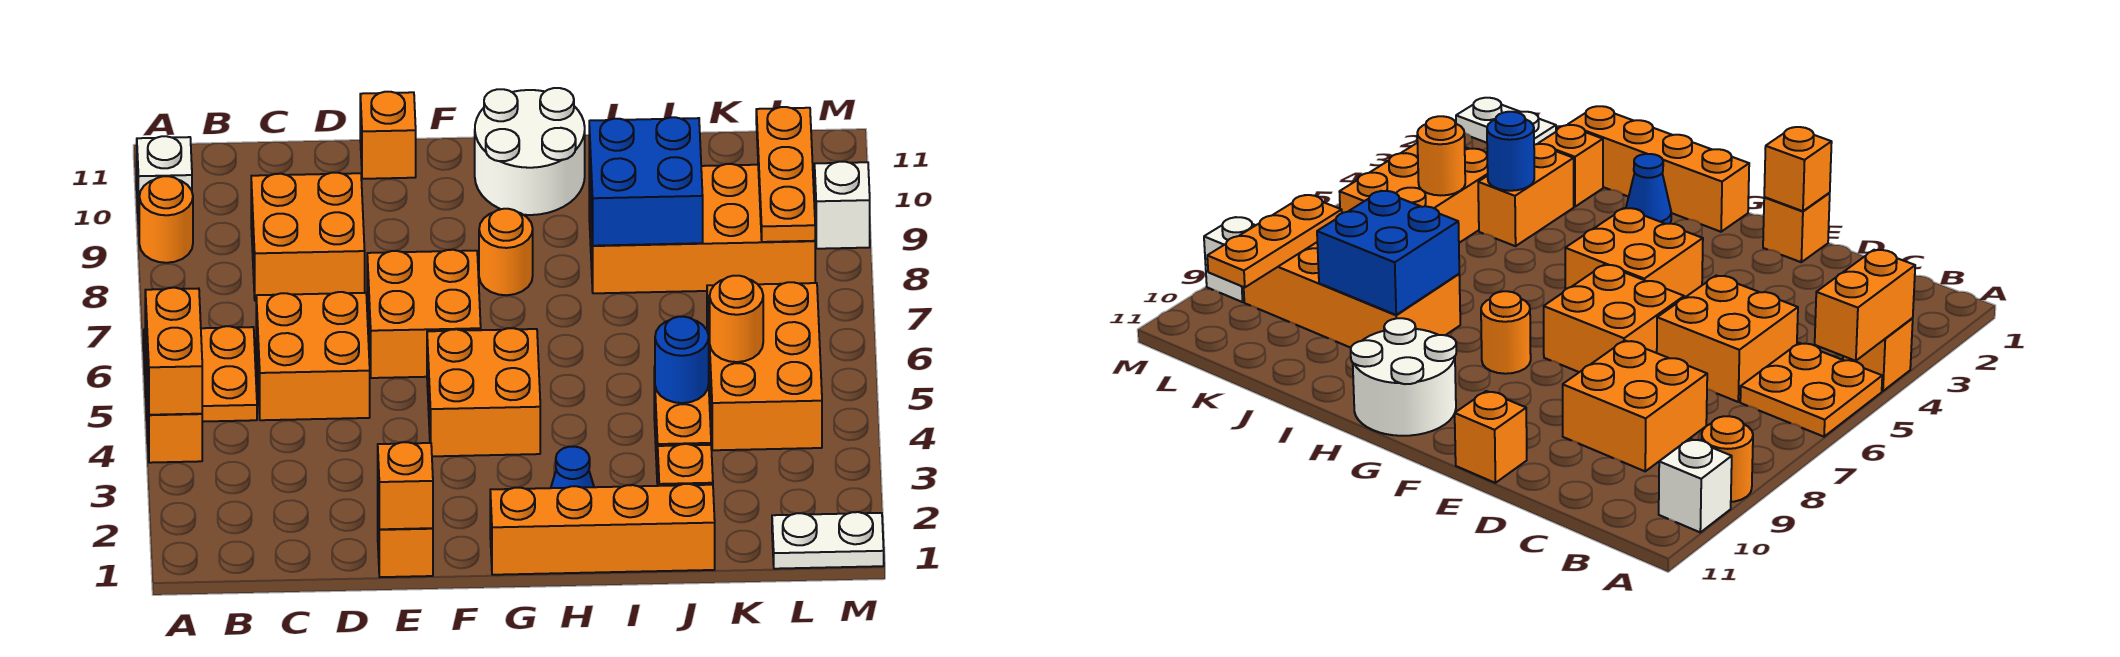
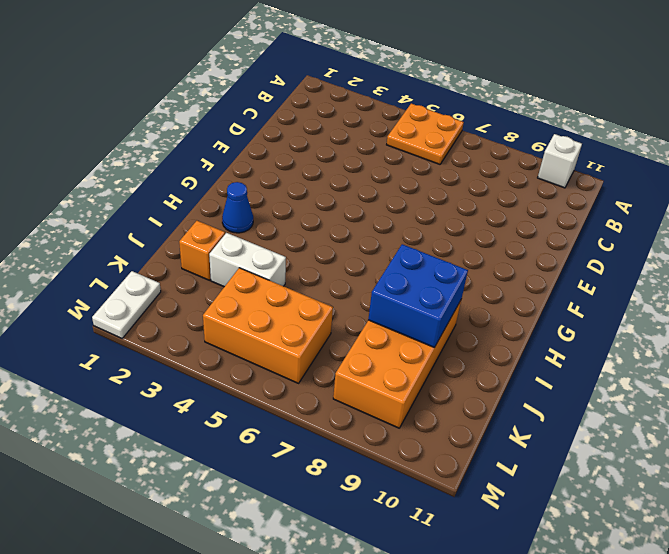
white 1x2 brick [209,233,286,287] -> orange 1x2 brick [654,367,711,486]
none -> orange 1x1 brick [147,385,202,463]
none -> orange 1x1 round brick [139,176,193,263]
none -> orange 2x2 brick [256,292,370,420]

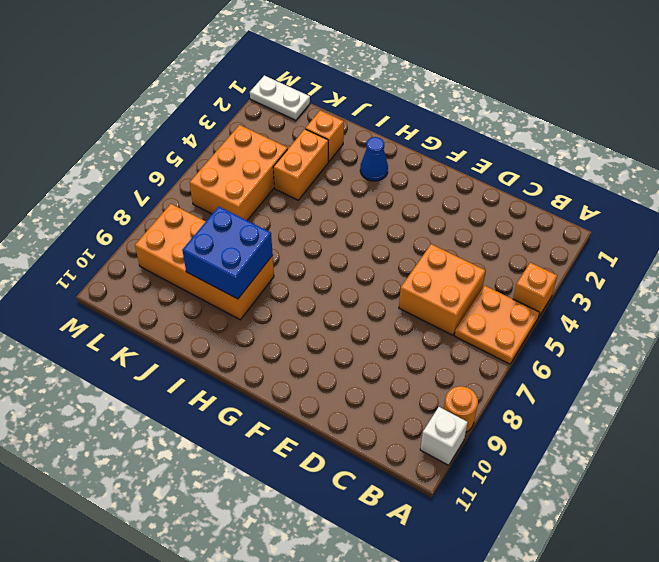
none -> orange 2x2 brick [251,173,365,301]
none -> orange 1x1 brick [378,510,433,577]
none -> orange 2x2 brick [367,250,481,378]

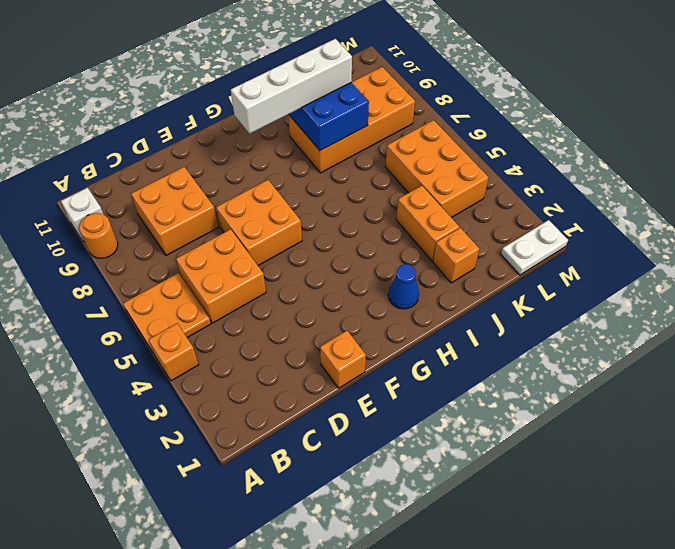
white 1x4 brick [231,39,352,133] -> none
none -> orange 1x1 brick [360,92,416,179]
none -> orange 2x2 brick [427,328,540,456]
none -> orange 1x4 brick [490,484,715,575]

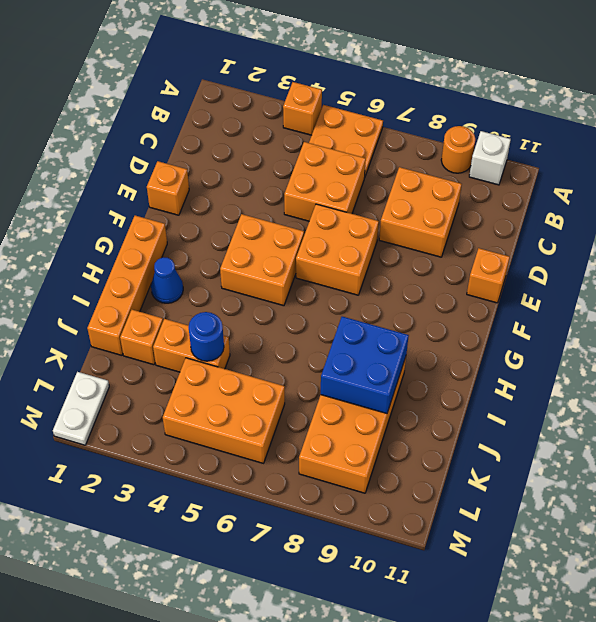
none -> orange 1x1 round brick [479,209,533,295]
none -> white 2x2 round brick [475,88,585,215]
none -> white 1x1 brick [815,162,870,249]

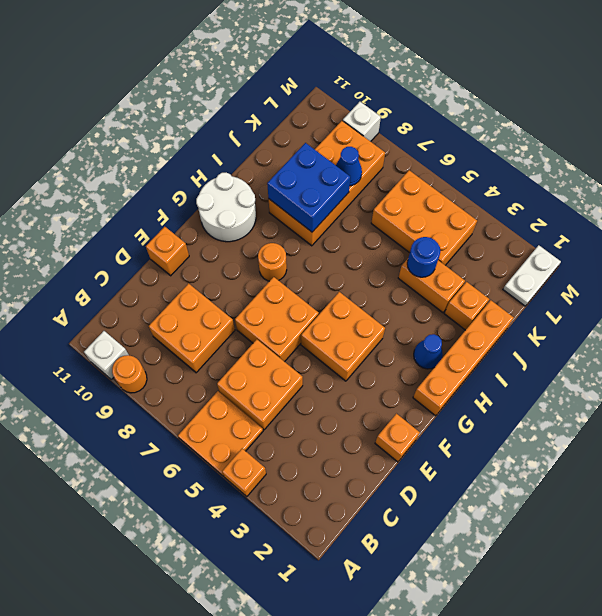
blue 1x1 cone [336,147,362,186] -> none
none -> orange 1x2 brick [145,288,202,415]
none -> orange 1x1 brick [378,442,433,529]
none -> orange 1x1 round brick [710,276,763,362]

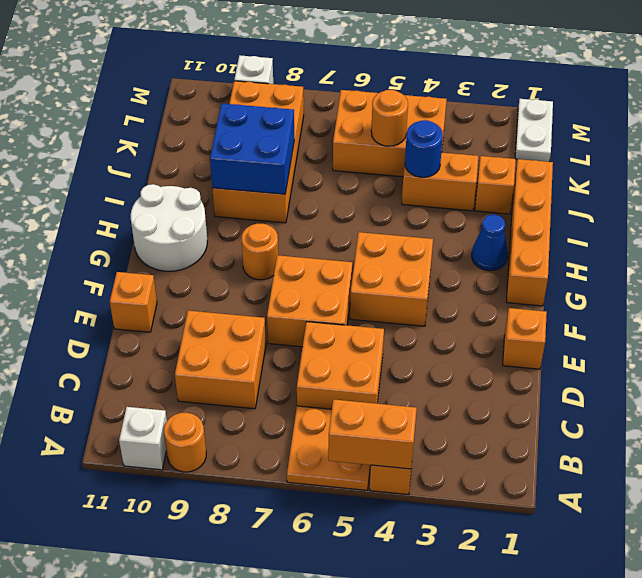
none -> orange 1x1 brick [378,442,433,529]
none -> orange 1x3 plate [756,107,815,242]

